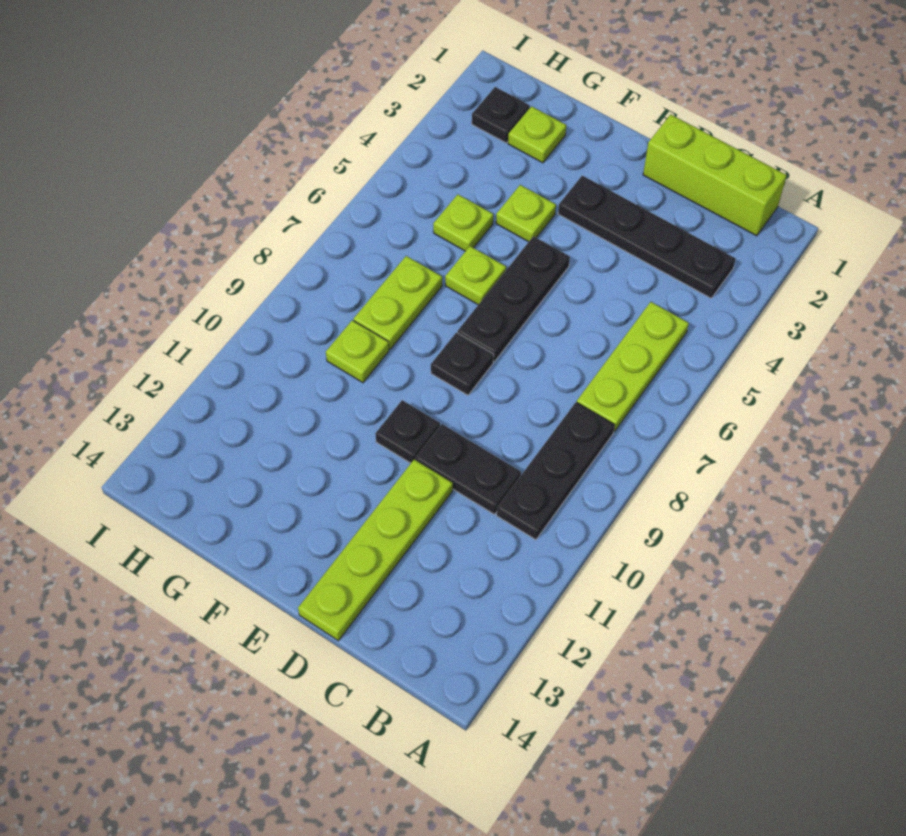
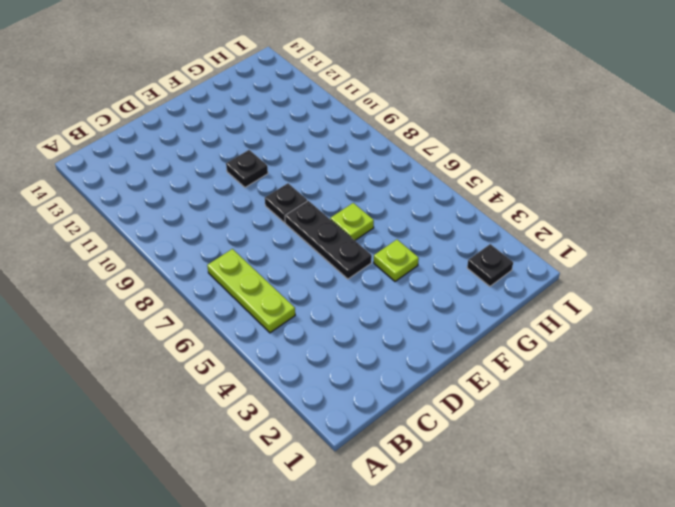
none -> lime 1x3 brick [643,114,787,236]
none -> black 1x4 plate [558,176,736,298]
none -> black 1x3 plate [497,402,615,540]

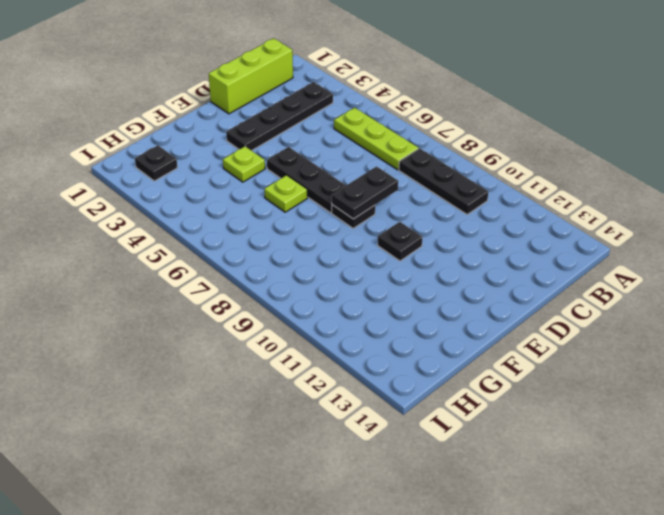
black 1x2 plate [332,167,398,219] -> black 1x2 plate moved to [415,424,521,514]
none -> lime 1x4 plate [298,460,453,641]
none -> lime 1x1 plate [508,106,567,163]
none -> lime 1x1 plate [433,194,493,251]

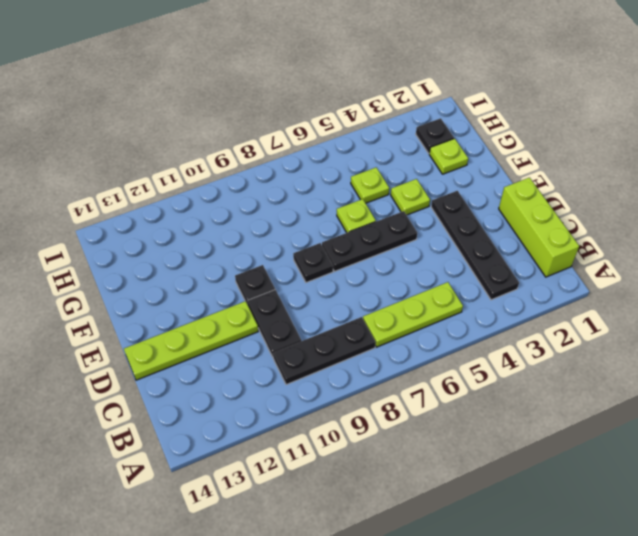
none -> lime 1x2 plate [354,256,442,349]
none -> lime 1x1 plate [326,320,389,383]

